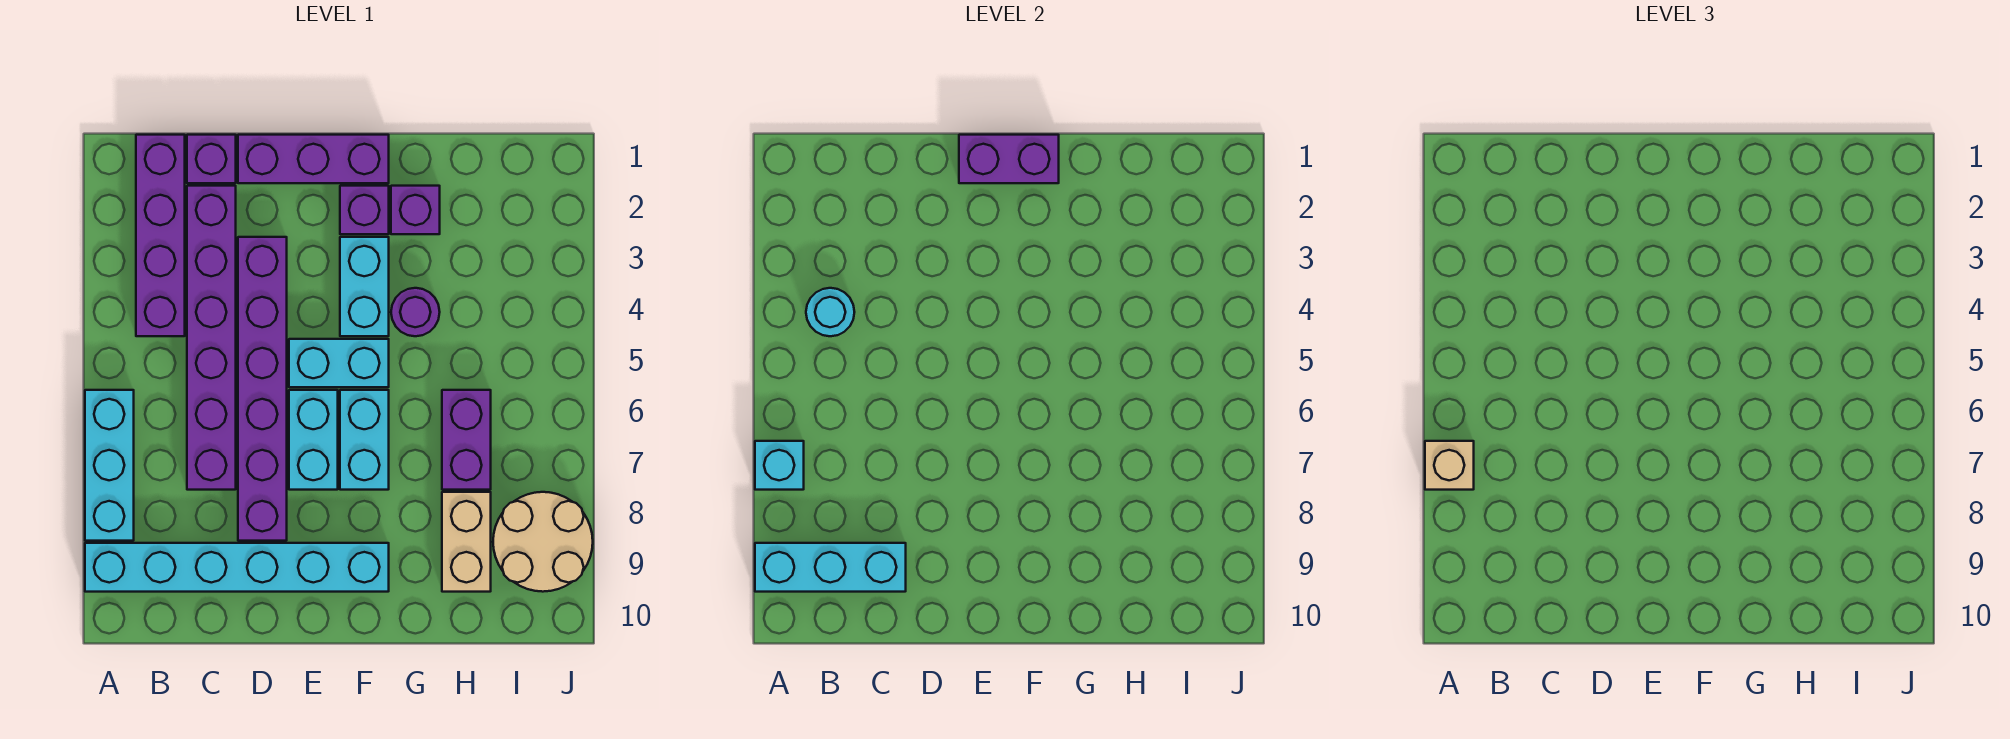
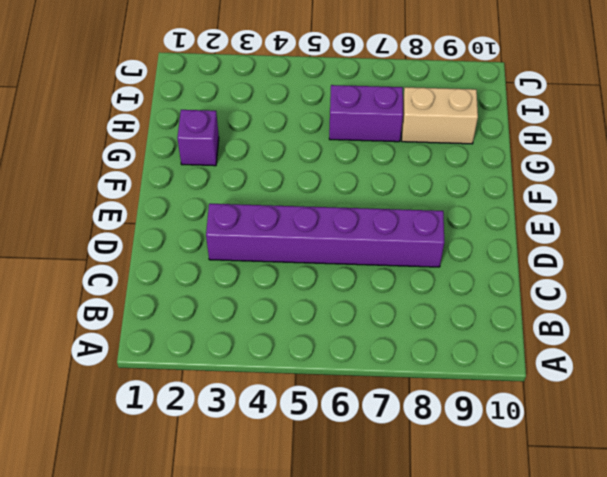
none -> cyan 1x3 brick [85,390,134,541]
none -> cyan 1x6 brick [85,543,389,592]
none -> purple 1x4 brick [136,135,185,336]

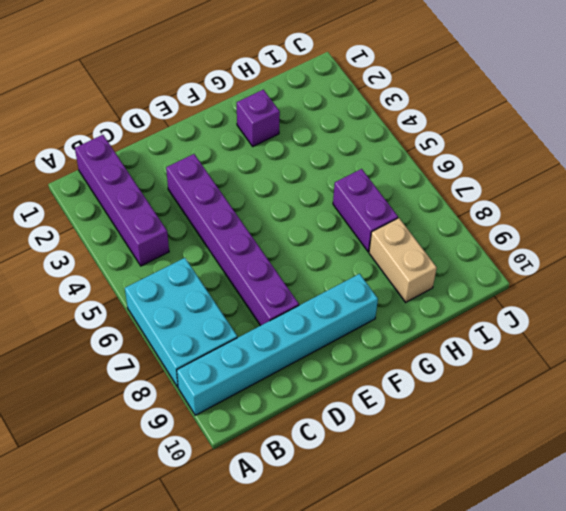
cyan 2x3 brick [125,258,237,387] -> cyan 1x3 brick [85,390,134,541]
none -> purple 1x1 brick [187,135,236,183]
none -> purple 1x6 brick [187,186,236,490]
none -> purple 1x3 brick [238,135,389,183]

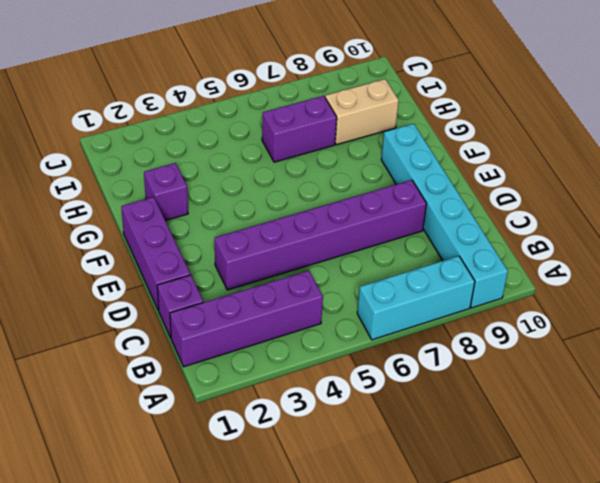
none -> purple 1x6 brick [187,186,236,490]
none -> cyan 1x2 brick [289,339,389,387]
none -> cyan 1x2 brick [289,390,338,490]

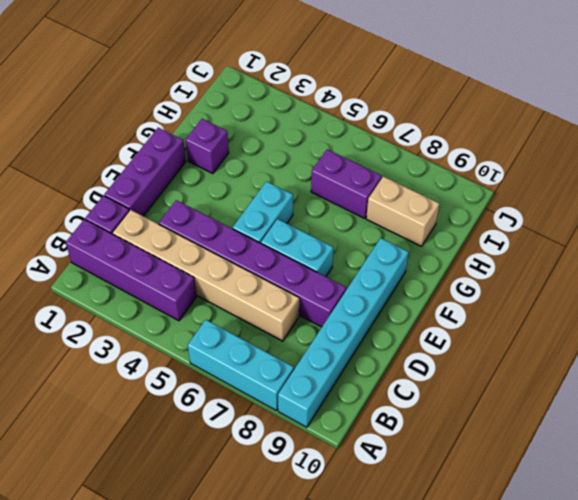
tan 1x6 brick [113,210,299,341] -> purple 1x6 brick [187,186,236,490]
none -> purple 1x1 brick [340,186,389,234]
none -> cyan 1x2 brick [340,237,389,336]
none -> cyan 1x2 brick [340,390,389,490]

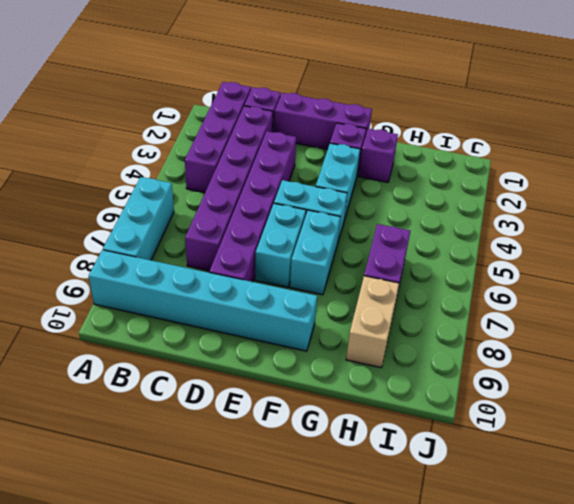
none -> purple 1x1 round brick [391,288,440,336]
none -> tan 2x2 round brick [493,492,593,592]
none -> cyan 1x1 brick [755,441,804,490]

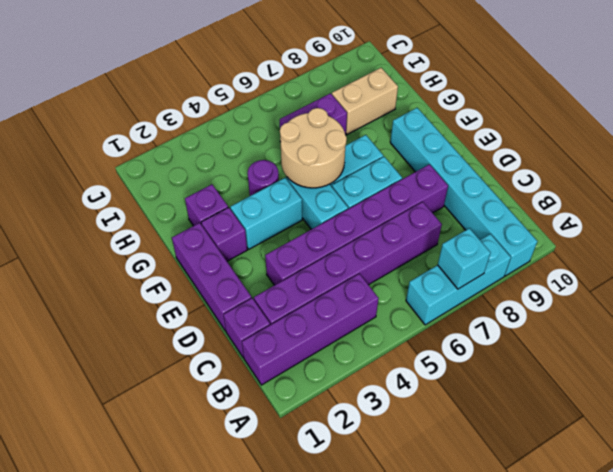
tan 2x2 round brick [280,108,347,188] -> tan 2x2 round brick moved to [493,492,593,592]
none -> cyan 1x3 brick [755,543,906,592]
none -> cyan 1x1 round brick [806,288,854,336]
none -> purple 1x2 brick [959,135,1059,183]

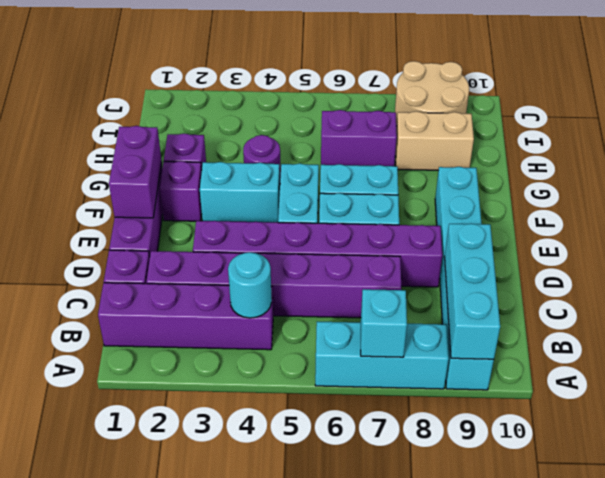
none -> tan 1x1 brick [1425,441,1474,490]

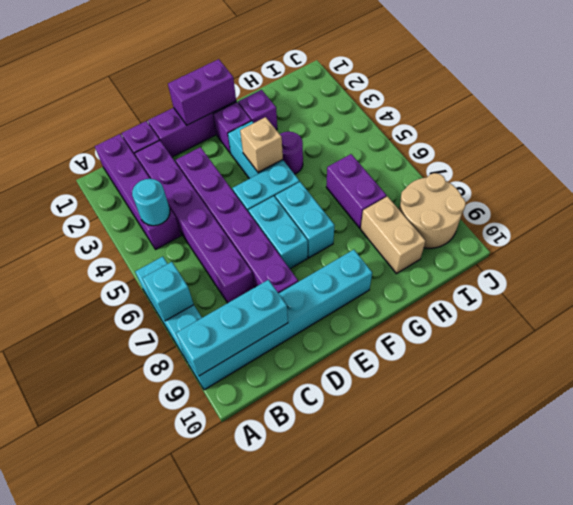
tan 1x1 brick [240,117,283,172] -> tan 1x1 brick moved to [1425,441,1474,490]

